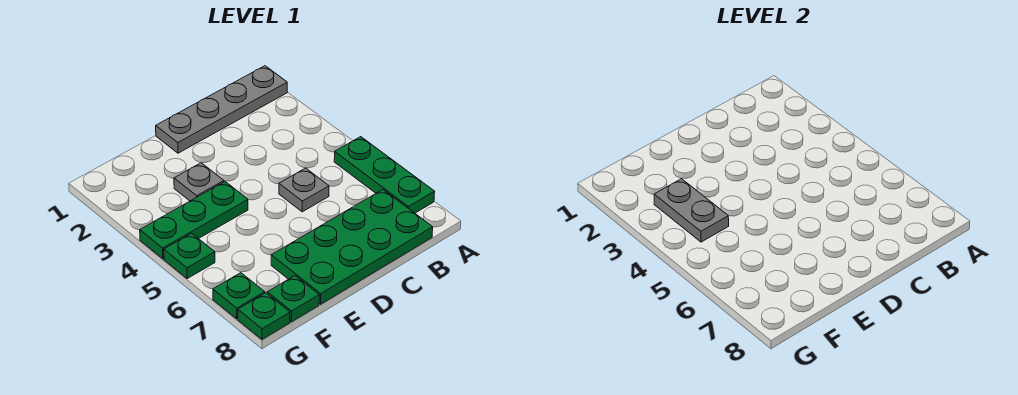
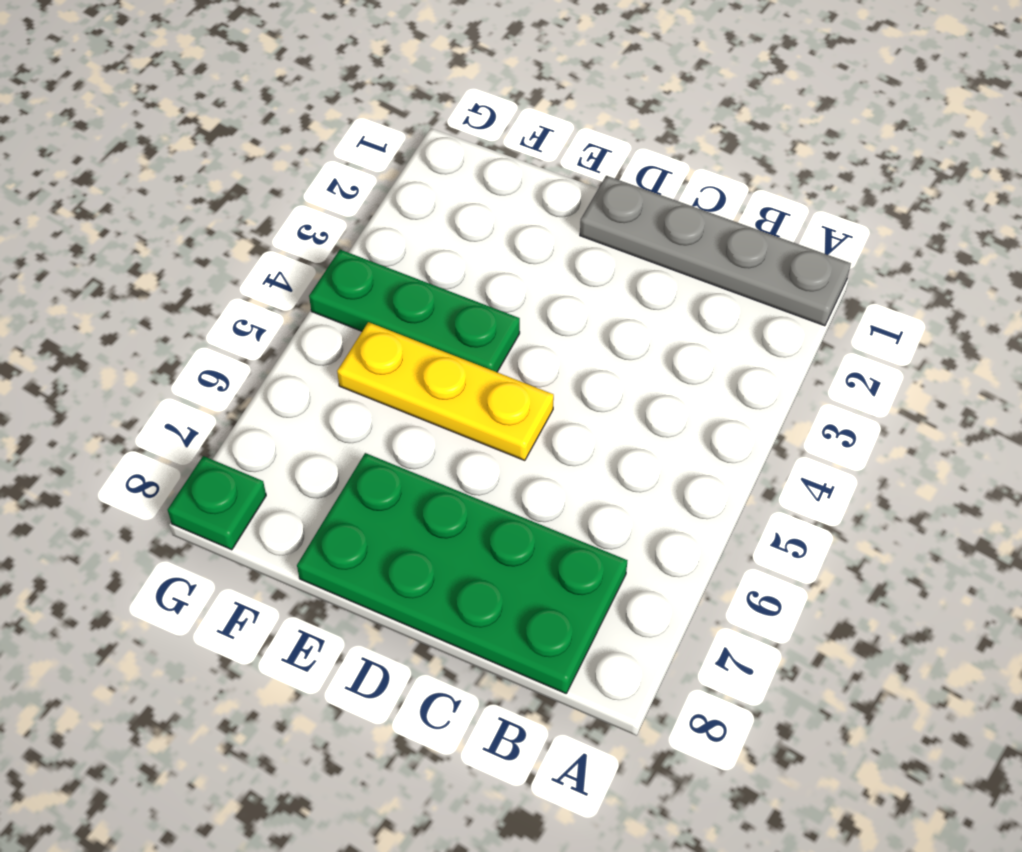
yellow 1x3 plate [337,322,554,461] -> none
none -> green 1x3 plate [334,137,435,213]
none -> grey 1x1 plate [279,168,329,212]

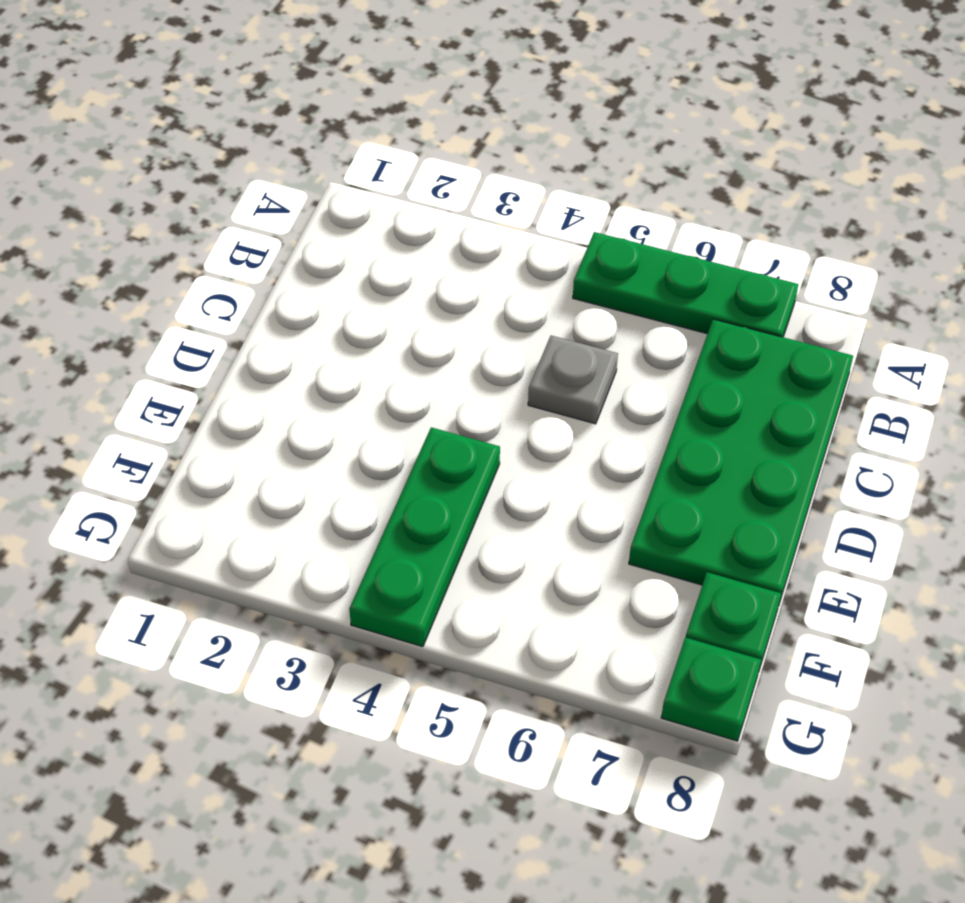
none -> grey 1x4 plate [156,66,287,153]
none -> grey 1x1 plate [174,163,224,201]

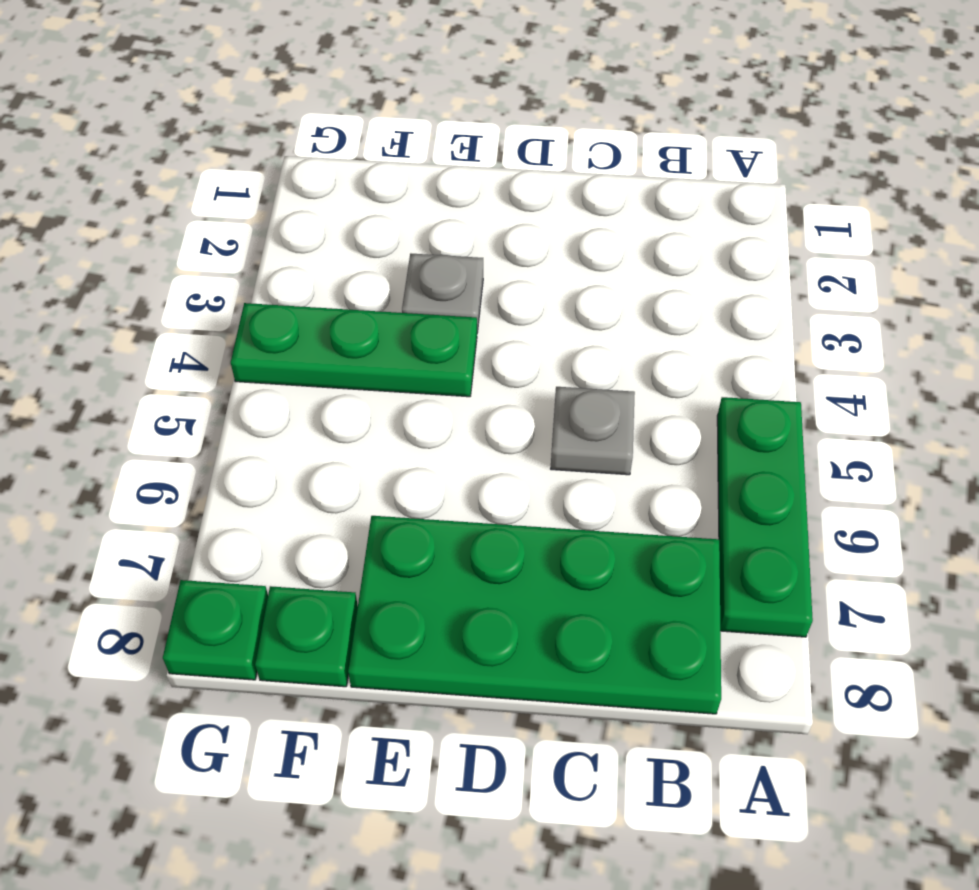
none -> grey 1x4 plate [156,66,287,153]
none -> green 1x1 plate [164,233,215,278]

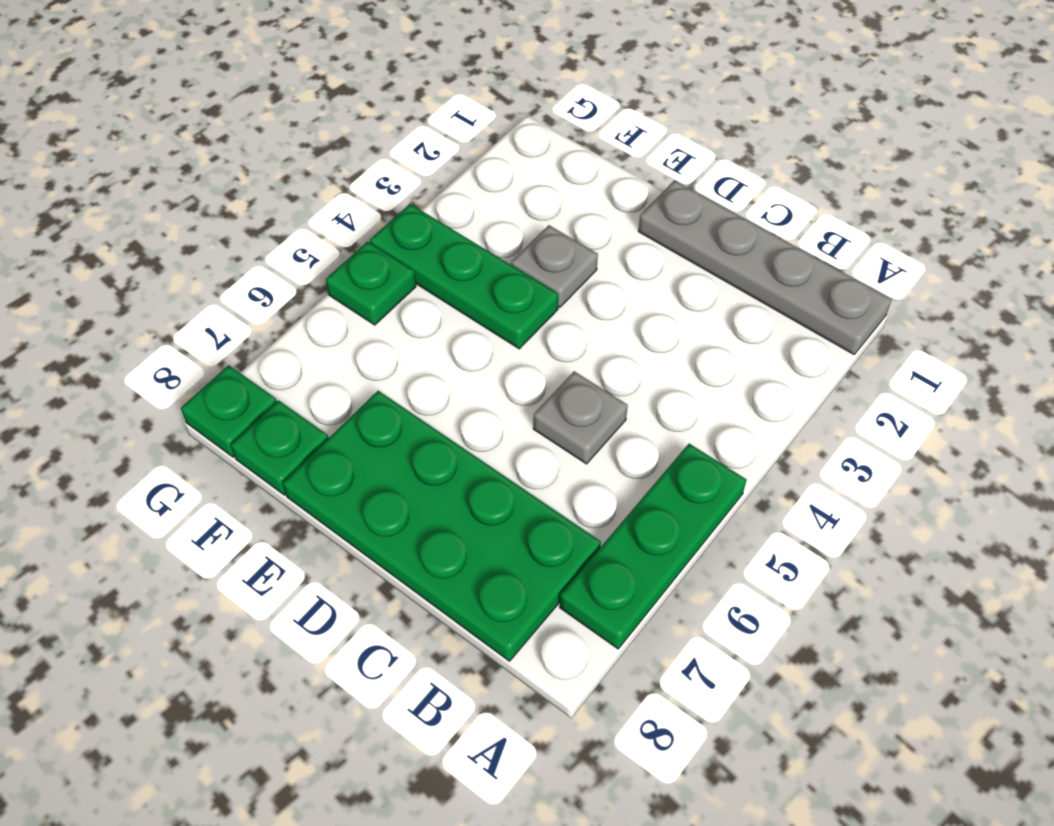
none -> green 1x1 plate [213,273,265,319]
none -> grey 1x2 plate [654,179,729,242]

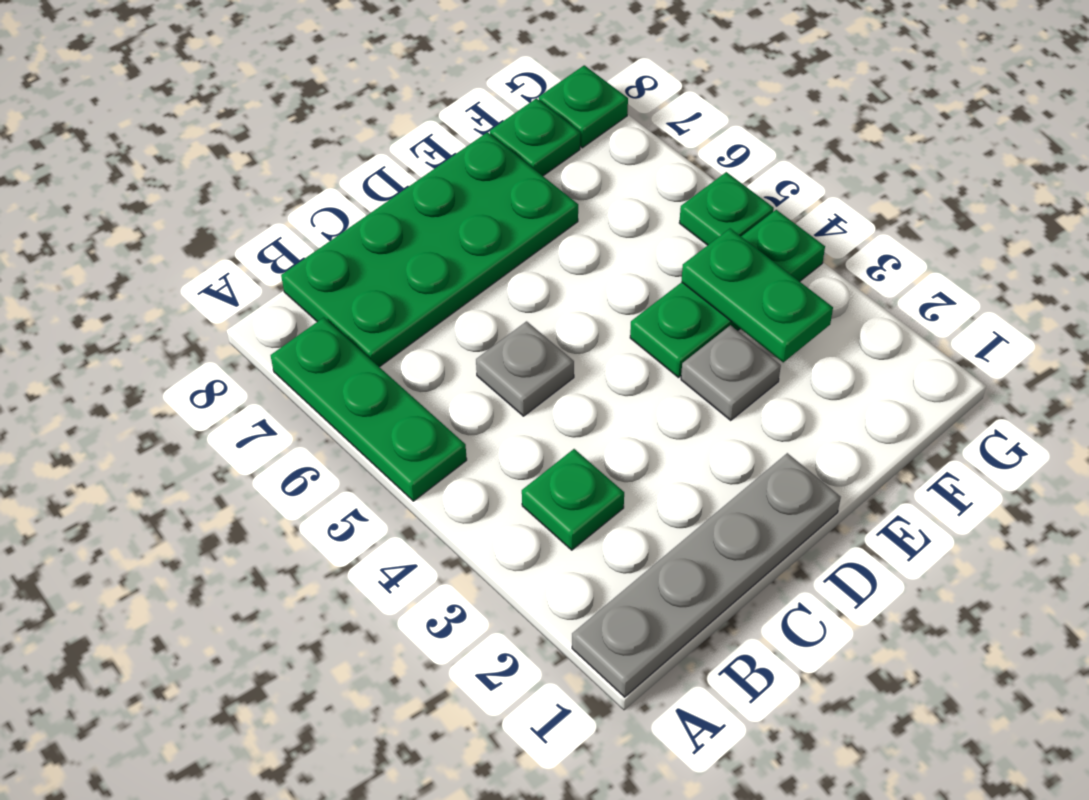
green 1x1 plate [522,449,624,550] -> green 1x1 plate moved to [213,273,265,319]
green 1x2 plate [681,229,833,362] -> grey 1x2 plate [654,179,729,242]

